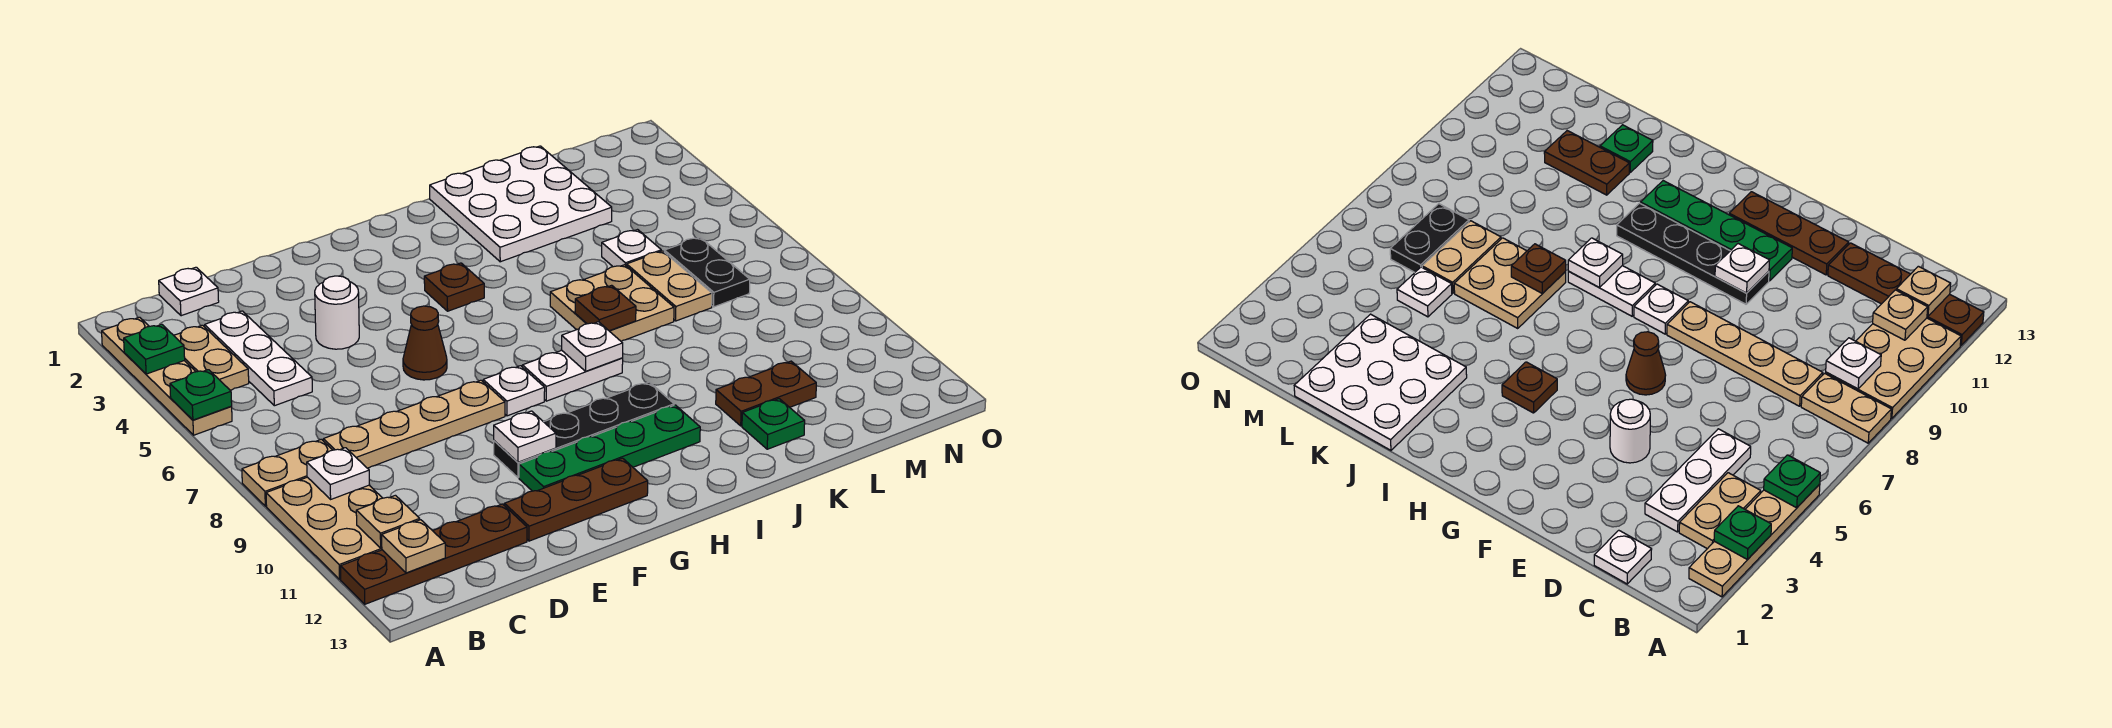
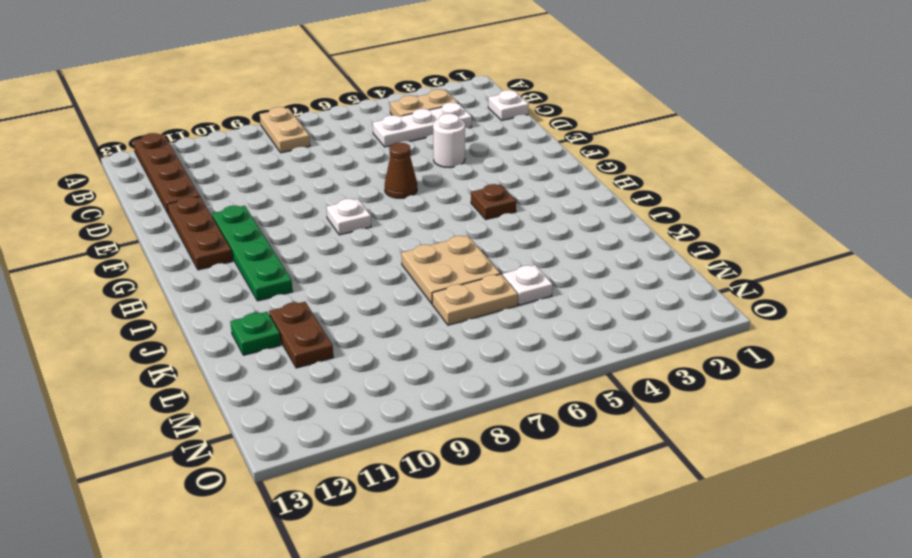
none -> tan 1x4 plate [102,317,232,435]
none -> tan 2x3 plate [266,477,382,579]
none -> tan 1x4 plate [323,380,505,468]
none -> black 1x4 plate [494,382,674,478]

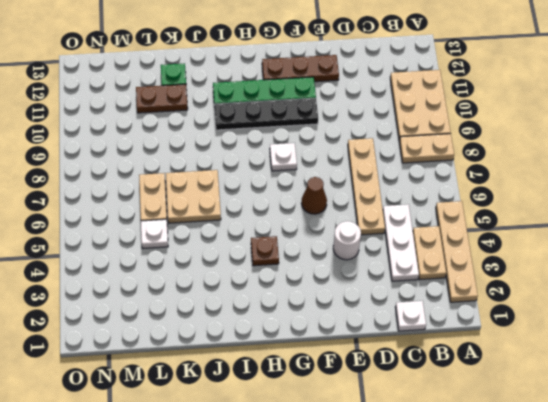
tan 1x4 plate [348,138,385,235] -> tan 1x4 plate turned to [323,380,505,468]
none -> brown 1x4 plate [340,504,527,604]
none -> white 1x2 plate [522,350,623,401]
none -> white 3x3 plate [430,146,612,262]
none -> black 1x2 plate [664,237,750,307]

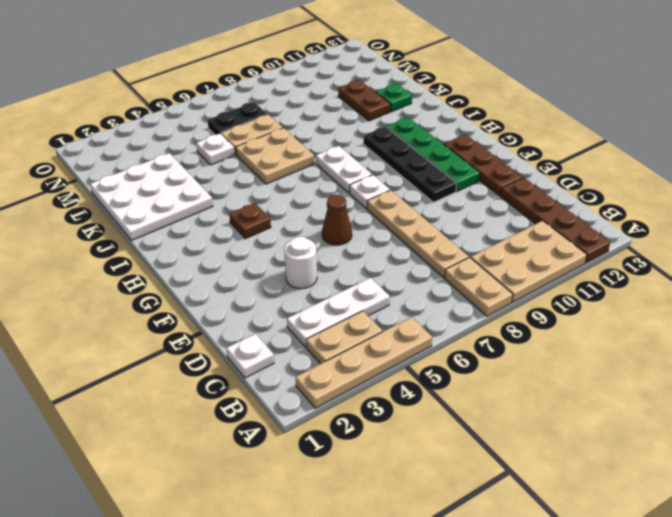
none -> green 1x1 plate [124,324,185,374]
none -> green 1x1 plate [170,370,232,420]
none -> white 1x1 plate [307,448,370,499]
none -> tan 1x1 plate [356,495,420,548]

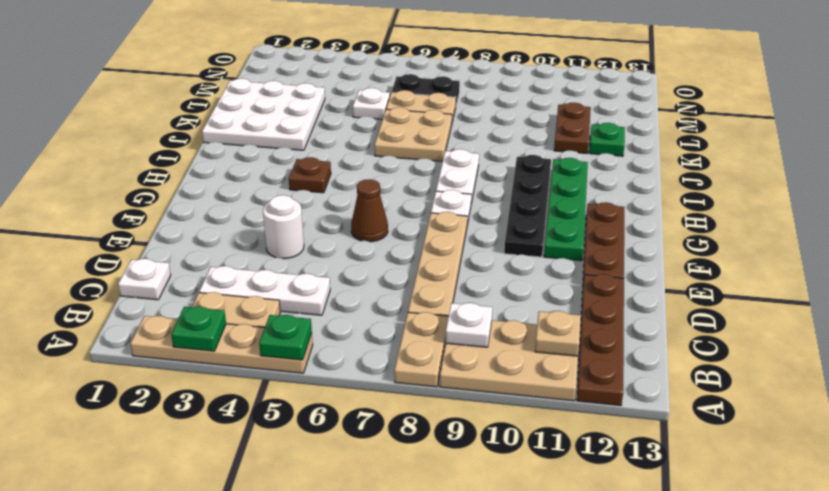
none -> tan 1x1 plate [382,520,445,573]
none -> white 1x1 plate [494,411,556,462]
none -> white 1x1 plate [561,322,623,371]
none -> brown 1x1 plate [575,285,636,331]

